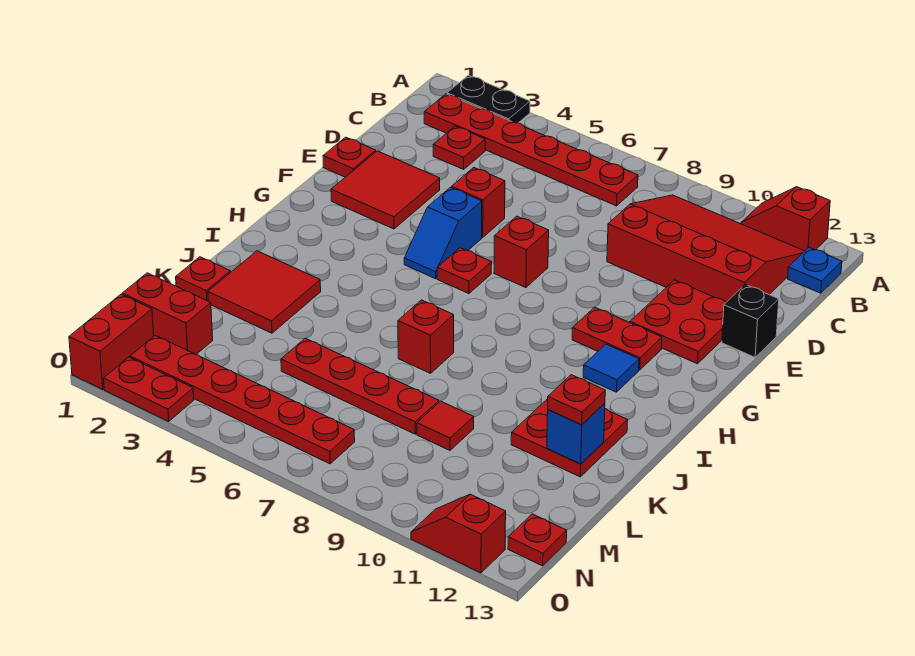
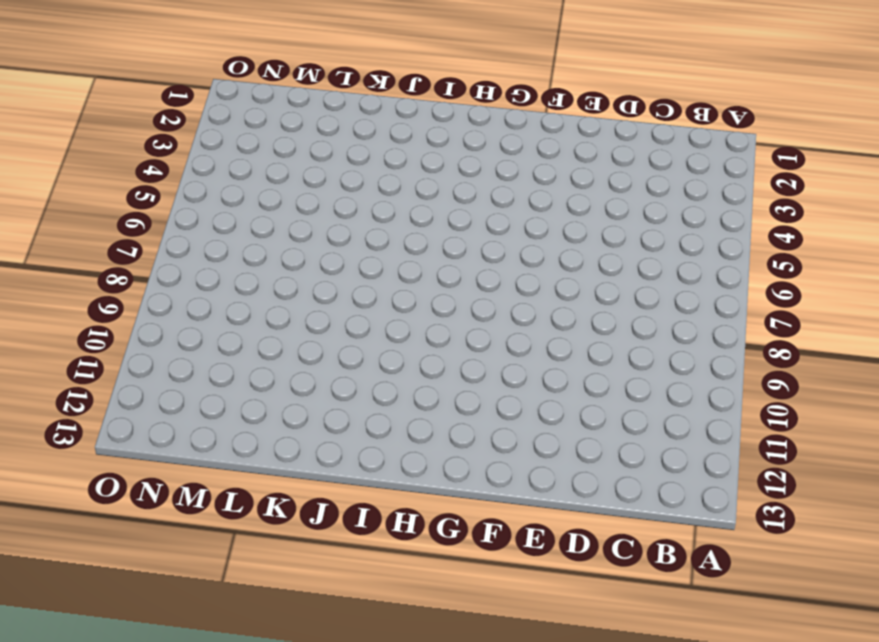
none -> black 1x2 plate [447,75,530,123]
none -> red 1x2 slope [741,187,830,251]
none -> red 1x6 plate [424,94,638,206]
none -> red 3x4 slope [607,195,804,302]

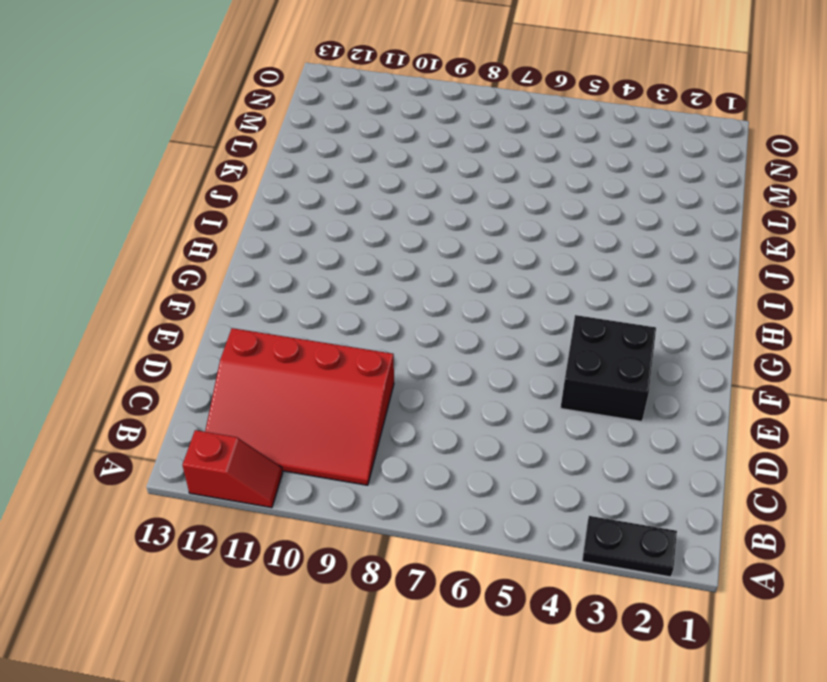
black 2x2 brick [561,315,656,422] -> red 2x2 tile [331,151,440,229]
none -> red 1x6 plate [424,94,638,206]
none -> blue 1x1 plate [788,247,842,293]
none -> red 1x1 plate [433,126,485,169]
none -> red 1x1 plate [323,137,376,177]

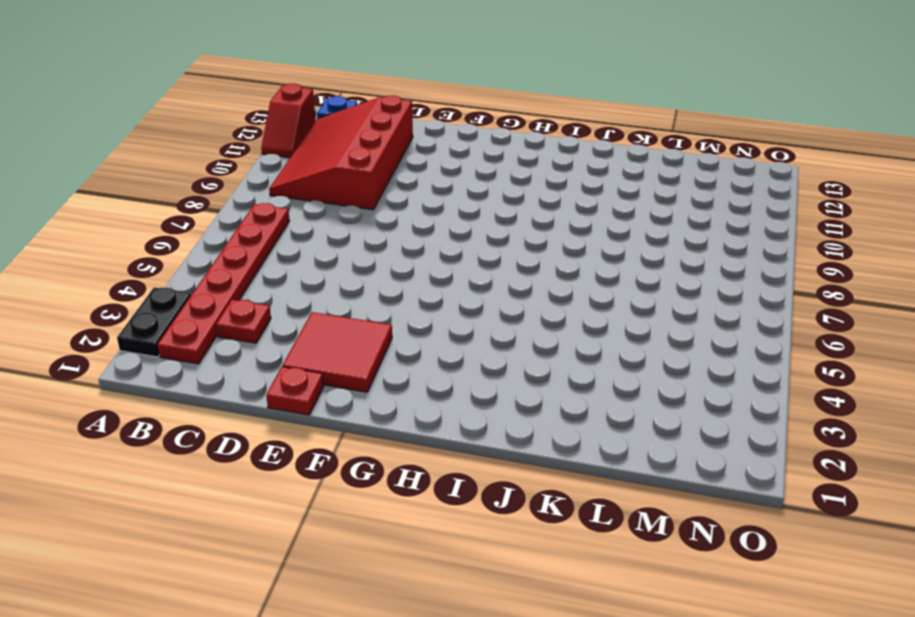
none -> red 1x1 brick [452,168,505,237]
none -> red 2x2 plate [630,280,726,364]
none -> black 1x1 brick [722,284,779,357]
none -> blue 1x2 slope [404,187,482,279]

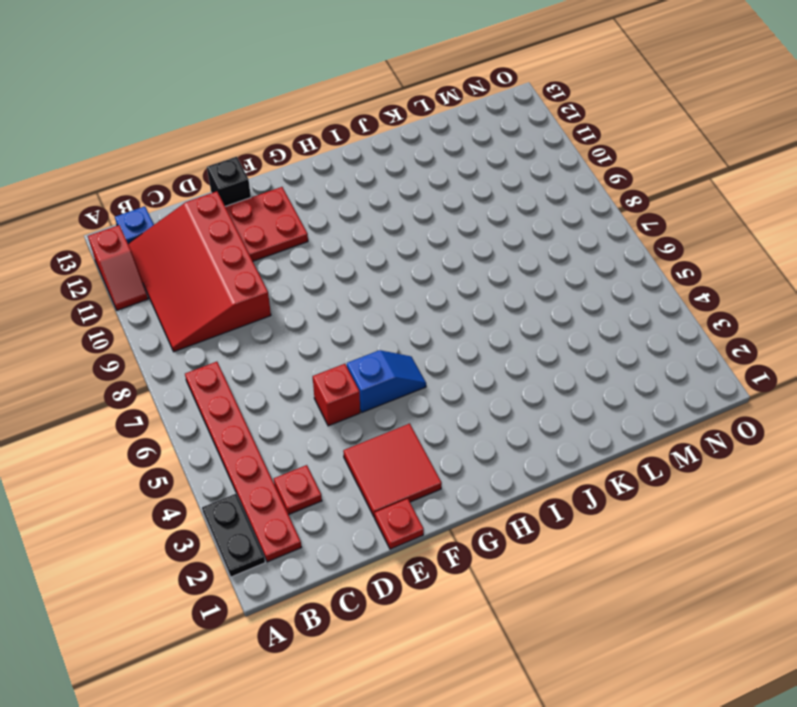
none -> red 1x1 brick [494,216,549,288]
none -> red 1x1 plate [437,248,492,294]
none -> red 1x2 plate [572,307,662,370]
none -> blue 1x1 tile [583,344,639,392]

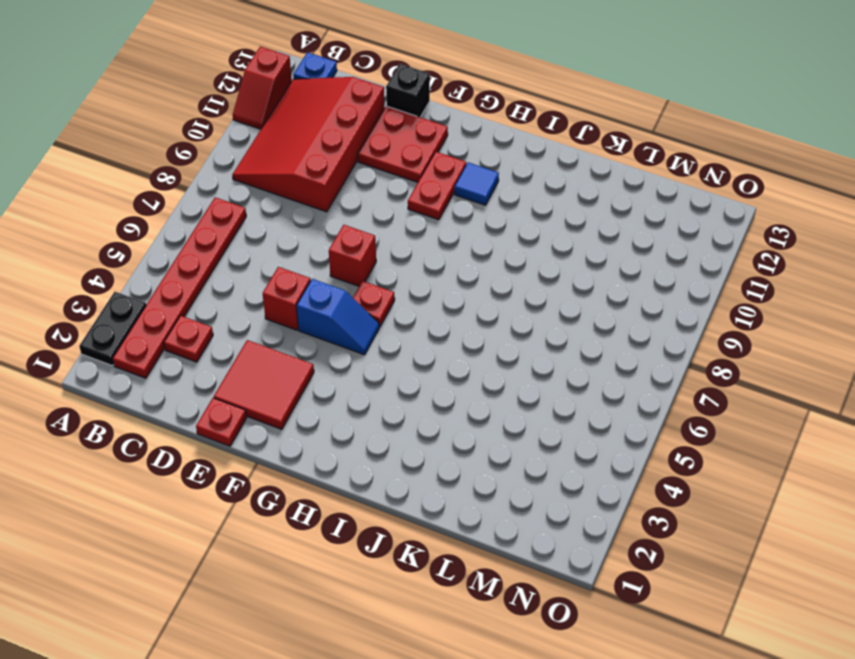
none -> red 2x2 tile [208,251,321,333]
none -> red 1x1 brick [398,300,454,373]
none -> red 2x2 plate [511,399,628,477]
none -> red 1x1 plate [176,257,230,301]

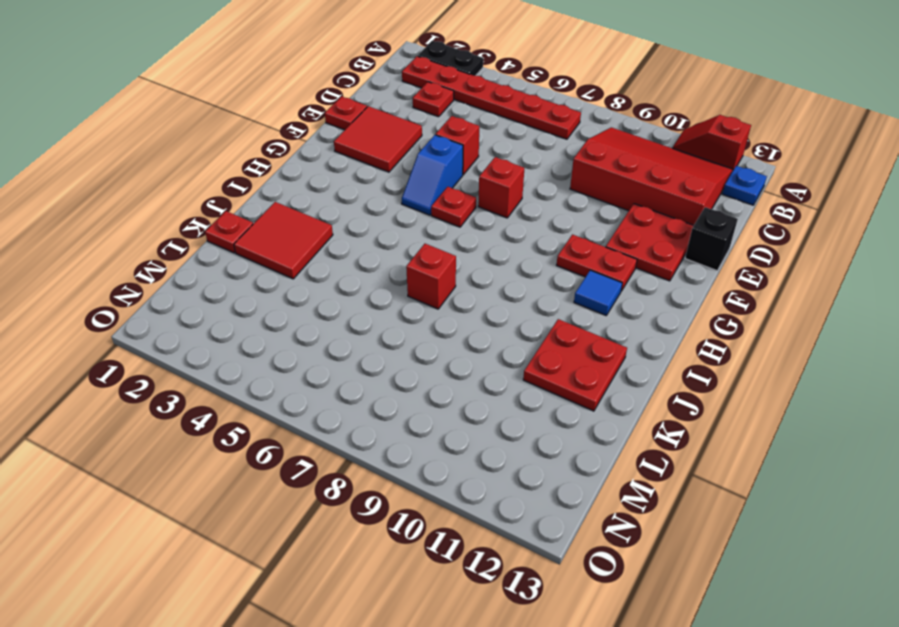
none -> red 1x4 plate [281,338,439,434]
none -> red 1x1 tile [417,401,474,450]
none -> red 1x2 brick [122,273,213,354]
none -> red 1x2 brick [69,294,154,390]

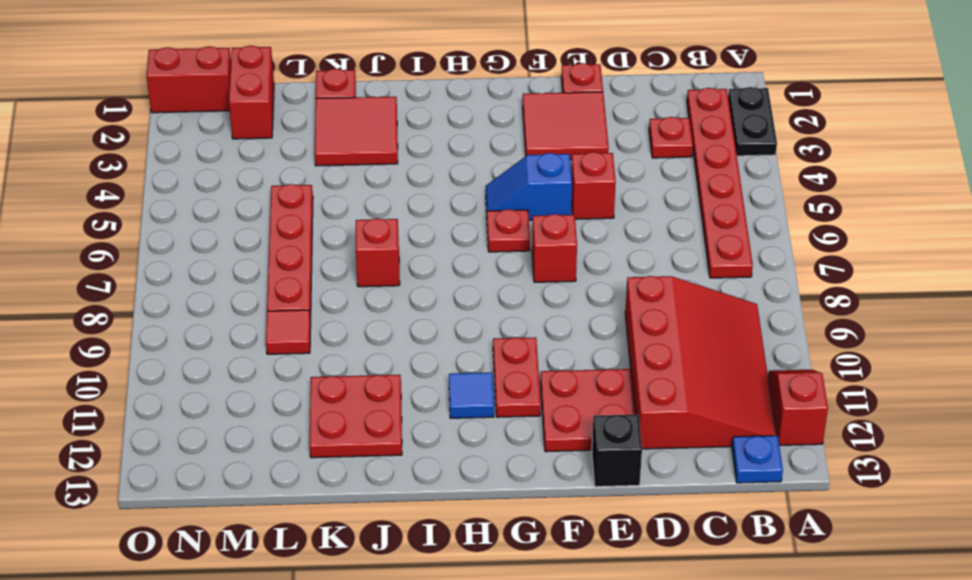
none -> red 1x6 plate [130,335,355,464]
none -> red 1x1 plate [508,514,567,566]
none -> red 1x2 plate [104,357,194,421]
none -> red 1x2 slope [411,494,506,573]

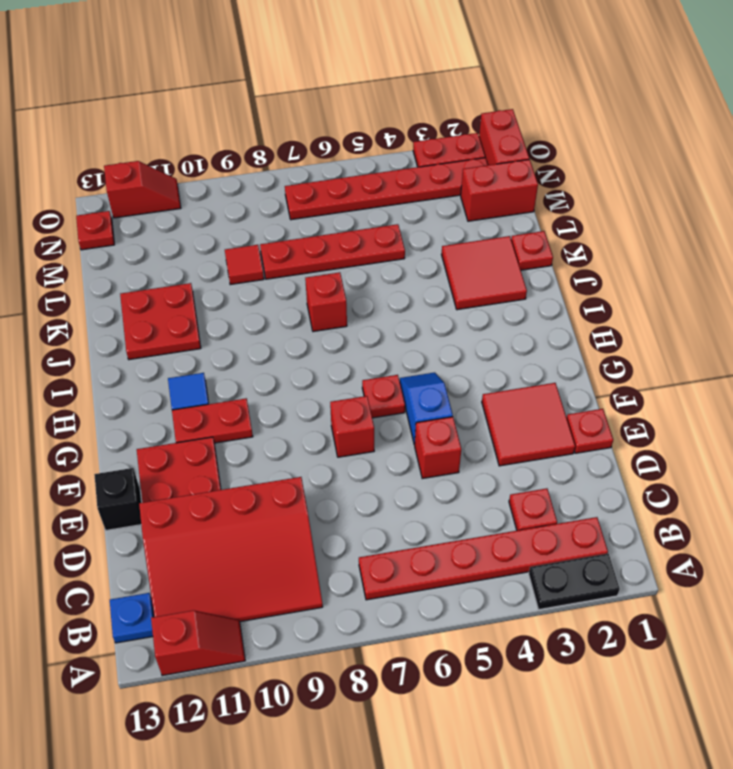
none -> blue 1x1 brick [547,403,605,464]
none -> red 1x1 plate [548,375,605,425]

